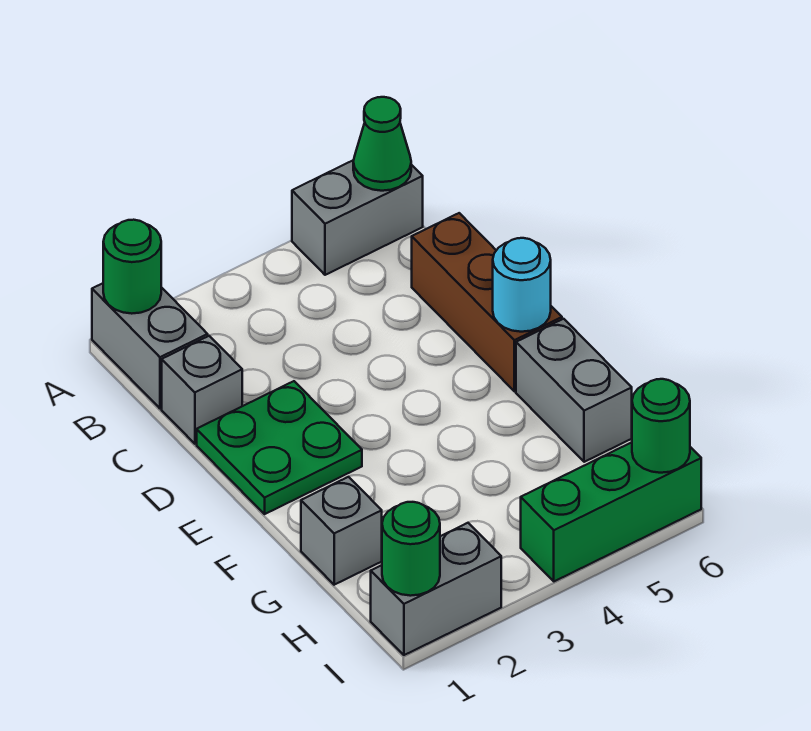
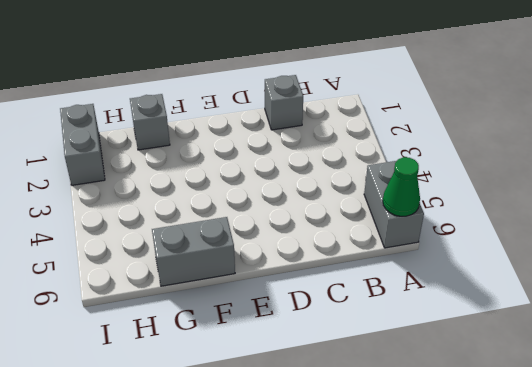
none -> grey 1x2 brick [92,283,208,408]
none -> brown 1x3 brick [412,213,562,391]
none -> green 2x2 plate [197,381,362,514]

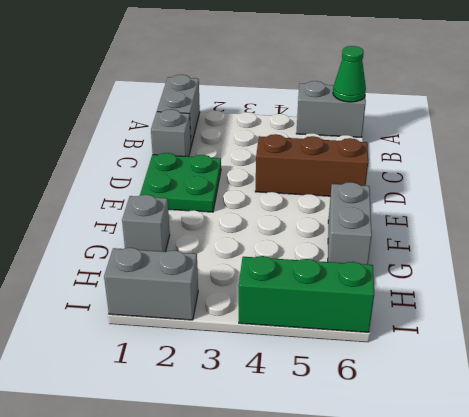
brown 1x3 brick [255,134,368,196] -> brown 1x3 brick turned to [412,213,562,391]
none -> green 1x1 round brick [103,220,161,314]
none -> cyan 1x1 round brick [493,238,551,332]
none -> green 1x1 round brick [382,502,440,596]

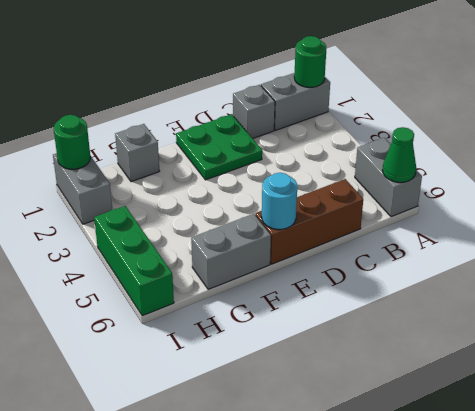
none -> green 1x1 round brick [632,379,690,473]

